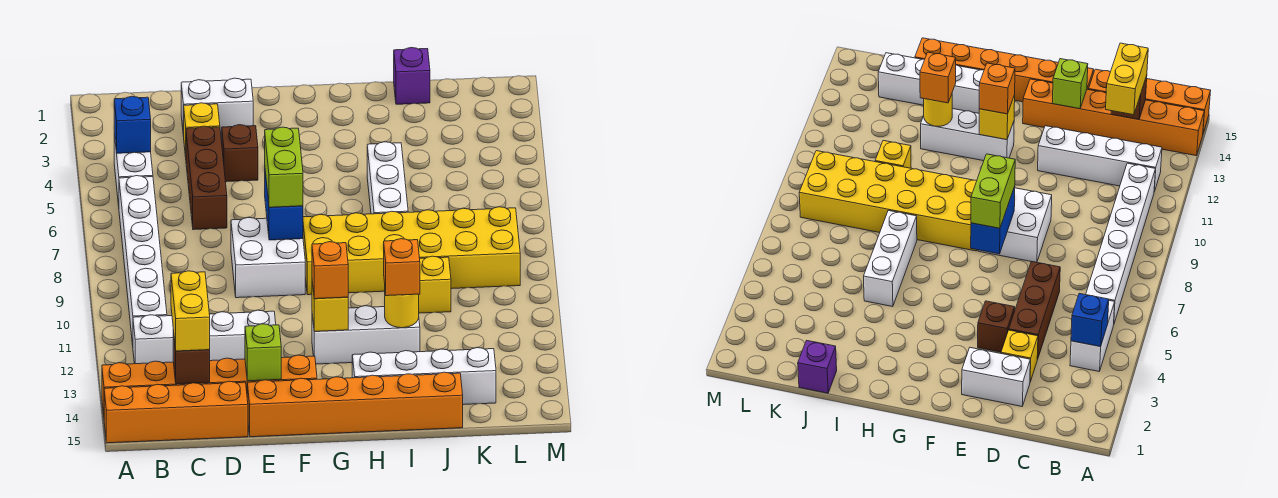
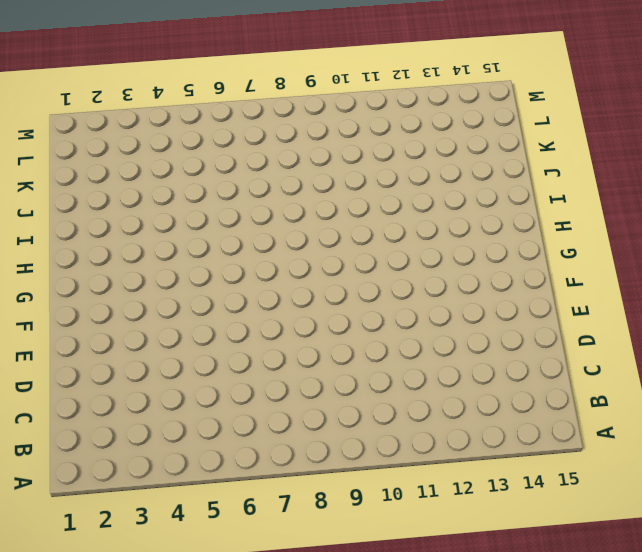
none -> orange 1x6 brick [102,355,317,414]
none -> orange 1x4 brick [104,381,248,443]
none -> white 1x2 brick [114,134,153,206]

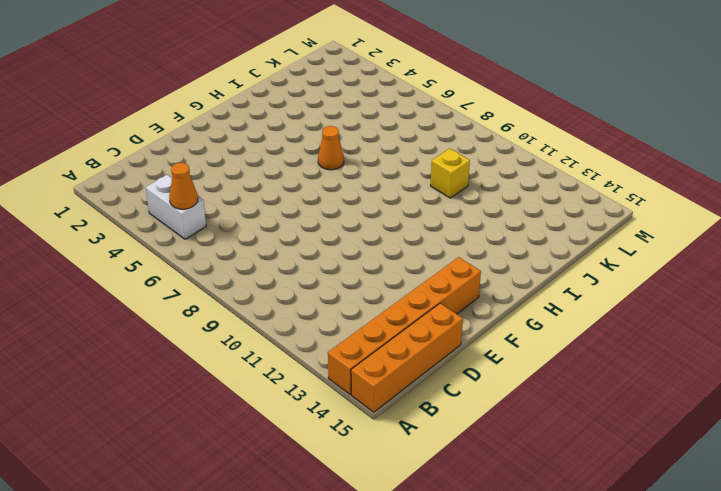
orange 1x1 cone [169,163,198,209] -> none
orange 1x1 cone [318,126,344,170] -> none
none -> white 1x6 brick [119,176,167,345]
none -> white 1x4 brick [133,310,276,364]
none -> white 1x2 brick [181,78,253,136]

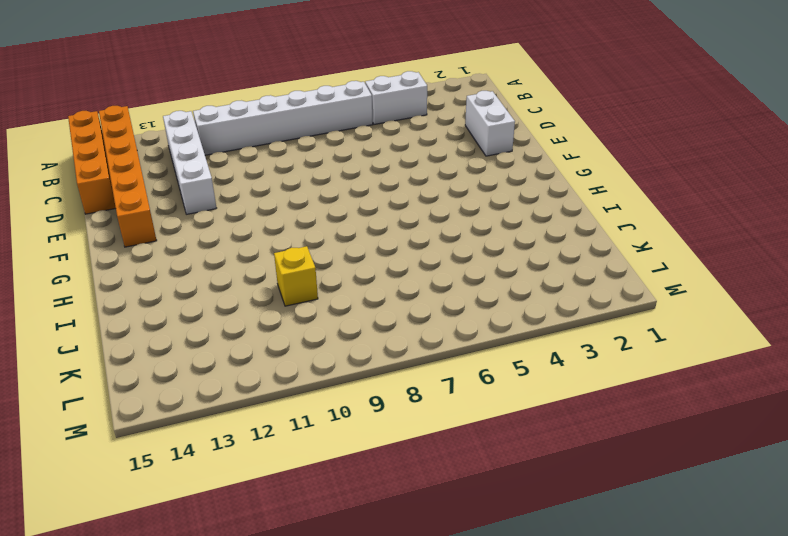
none -> yellow 1x1 brick [184,103,220,157]
none -> brown 1x3 brick [186,126,227,230]
none -> brown 1x1 brick [222,125,258,182]

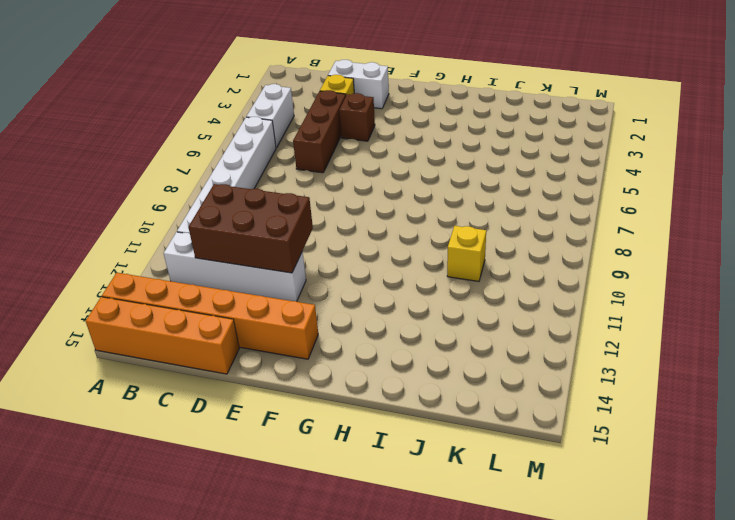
brown 2x3 brick [188,184,313,273] -> none
none -> white 2x2 brick [231,218,305,298]
none -> orange 1x6 brick [247,372,463,437]
none -> yellow 2x6 brick [303,207,520,295]

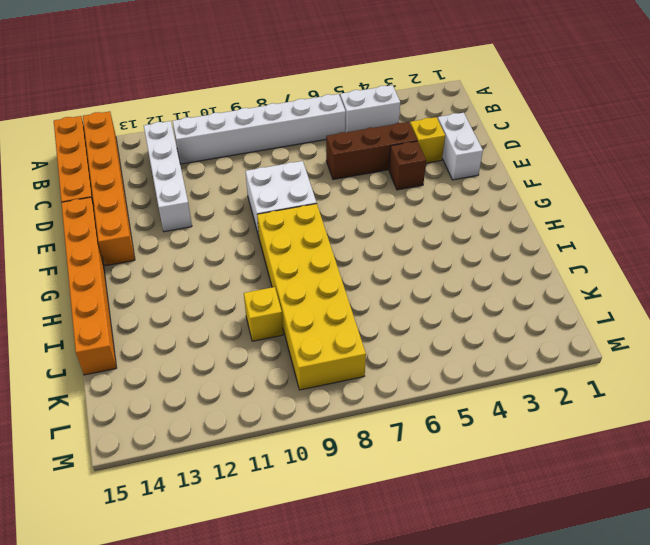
none -> white 1x3 brick [312,306,420,364]
none -> white 1x4 brick [352,348,496,405]
none -> white 1x3 brick [367,142,408,214]

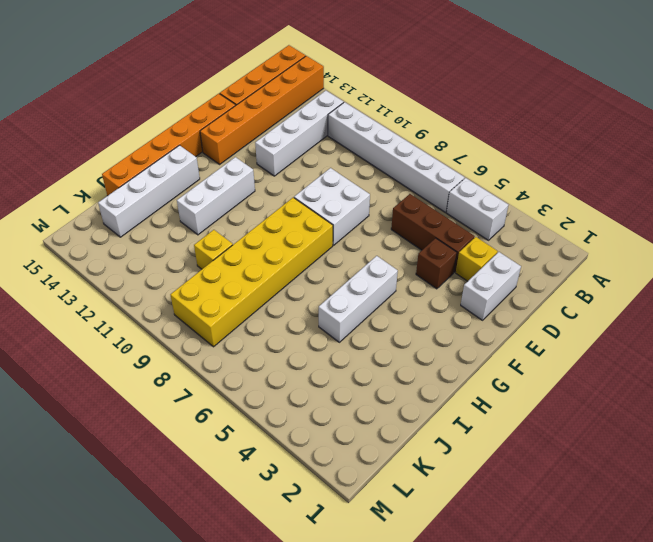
white 1x3 brick [319,256,398,342] -> white 1x3 brick turned to [367,142,408,214]
none -> purple 1x1 brick [394,48,430,104]
none -> blue 1x1 brick [114,96,151,153]
none -> brown 1x1 brick [173,330,210,384]

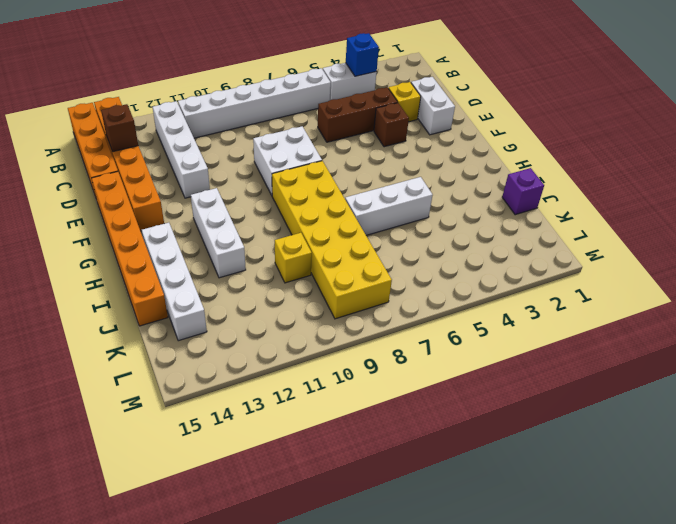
none -> lime 1x1 brick [245,324,281,381]
none -> blue 1x2 brick [265,172,303,240]
none -> yellow 1x1 brick [312,282,348,331]

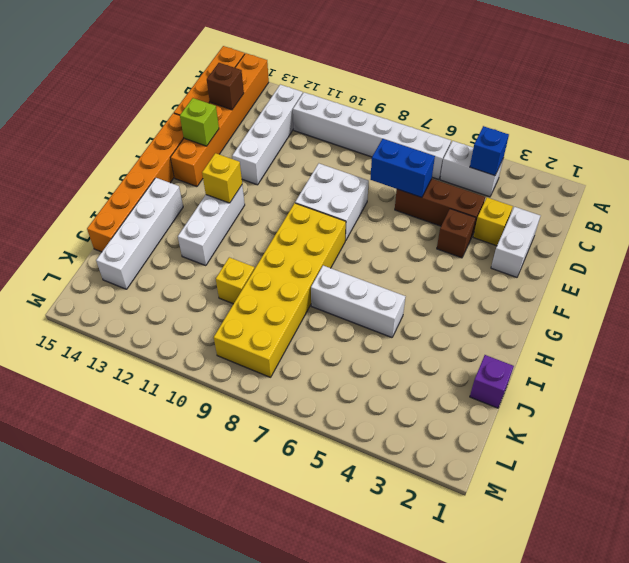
blue 1x2 brick [370,139,435,197] -> blue 1x2 brick moved to [265,172,303,240]
none -> yellow 1x1 round brick [385,292,419,328]
none -> yellow 1x2 brick [171,271,210,351]
none -> lime 1x2 brick [265,127,303,207]

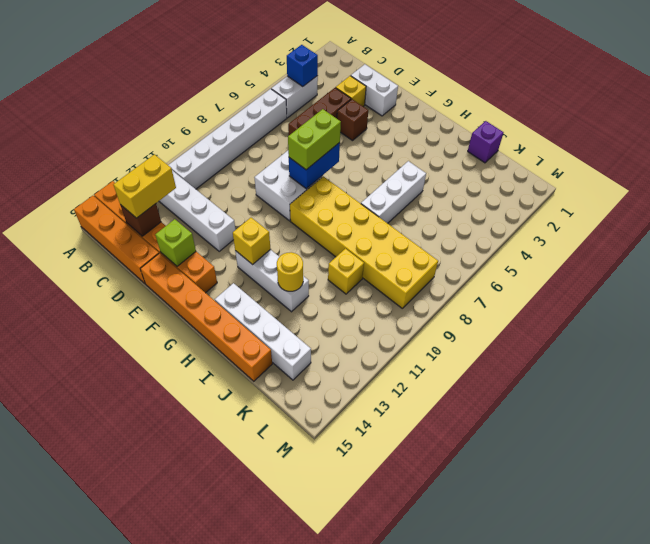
none -> orange 1x1 brick [312,242,348,299]
none -> orange 1x1 brick [384,239,420,296]

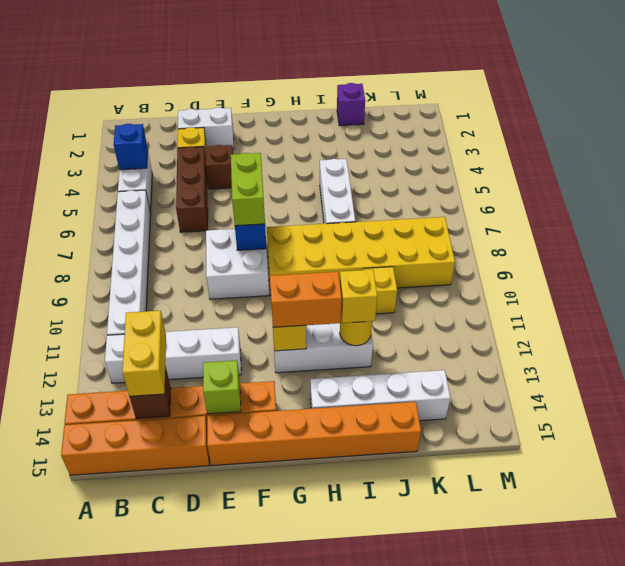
orange 1x2 brick [270,272,342,327] -> orange 1x1 brick [312,242,348,299]
yellow 1x1 brick [340,270,377,323] -> orange 1x1 brick [384,239,420,296]

